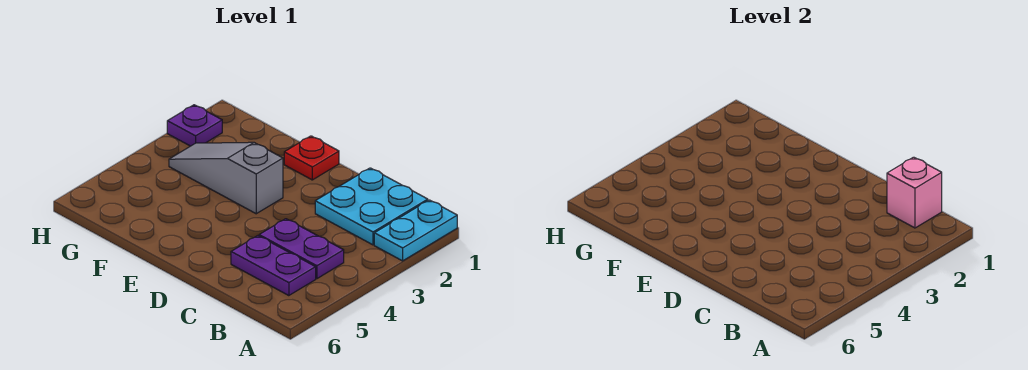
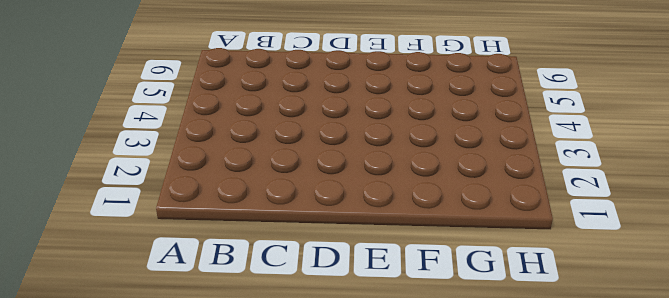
none -> cyan 1x2 plate [374,200,457,261]
none -> cyan 2x2 plate [315,168,428,245]

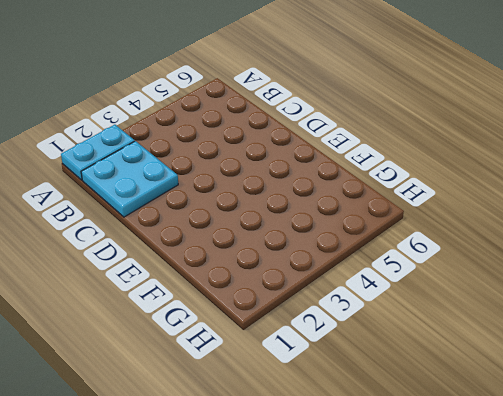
none -> purple 1x2 plate [259,219,344,279]
none -> purple 1x2 plate [231,236,316,296]

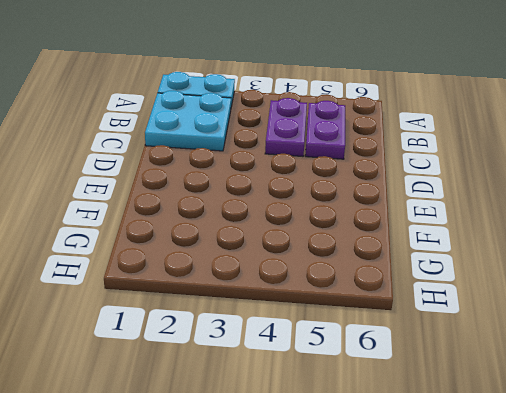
none -> red 1x1 plate [284,136,339,180]
none -> grey 1x3 slope [169,142,283,214]

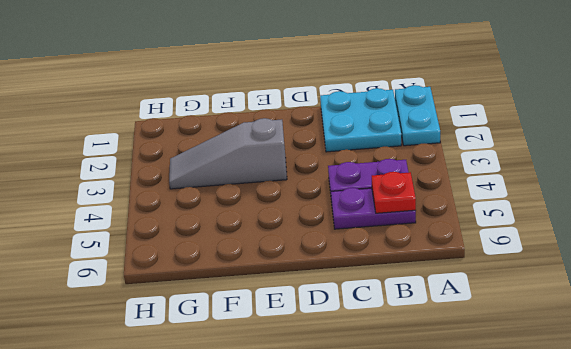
red 1x1 plate [372,172,416,213] -> red 1x1 plate moved to [284,136,339,180]
none -> purple 1x1 plate [167,105,222,146]
none -> pink 1x1 brick [887,157,942,228]

